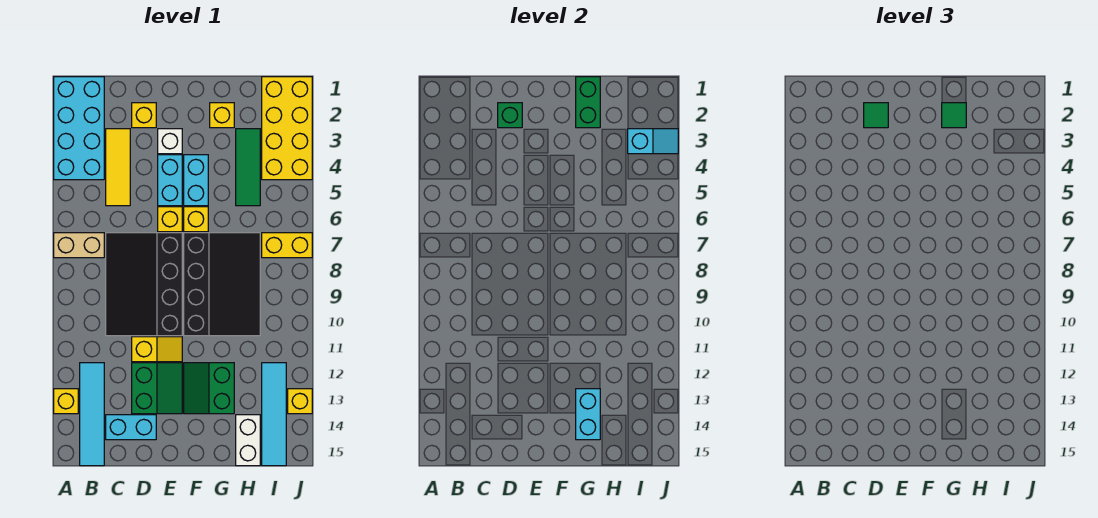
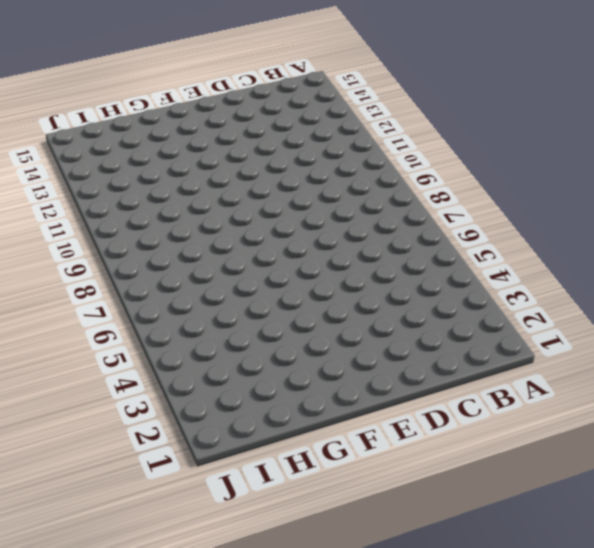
none -> cyan 2x4 brick [54,77,104,180]
none -> tan 1x2 brick [54,233,104,258]
none -> yellow 1x1 brick [54,389,78,414]
none -> cyan 1x4 tile [80,363,104,466]

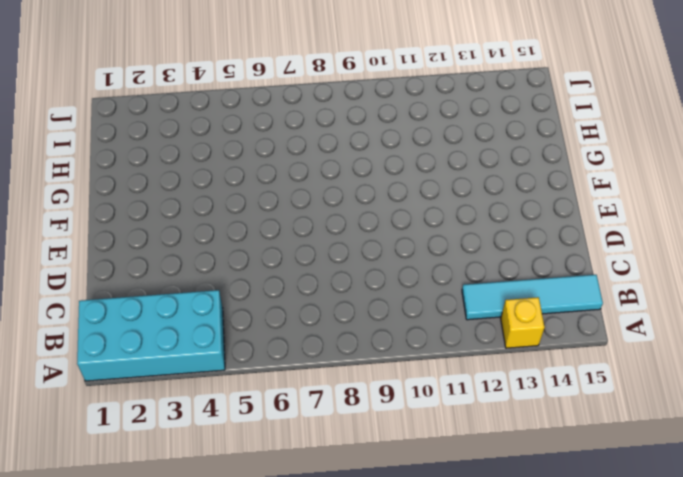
none -> tan 1x2 brick [54,233,104,258]
none -> yellow 1x3 tile [106,129,130,206]
none -> black 3x4 slope [106,233,182,336]
none -> cyan 1x2 brick [106,415,156,440]

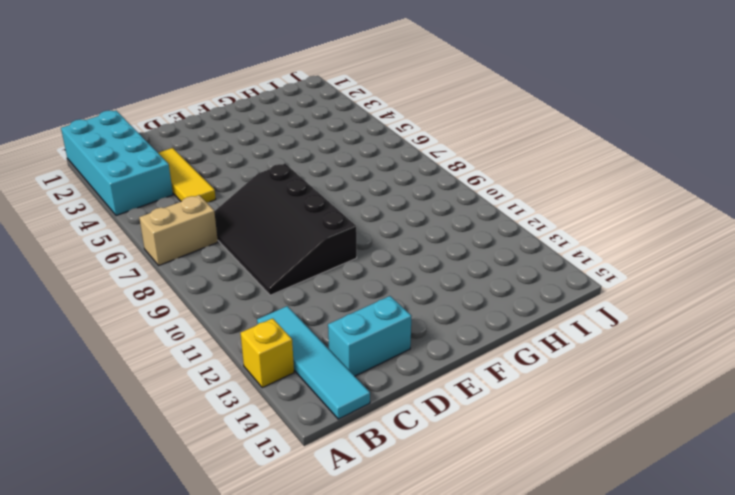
none -> yellow 1x1 brick [132,103,156,128]
none -> yellow 1x2 slope [132,337,182,362]
none -> green 2x2 slope [132,363,182,414]
none -> white 1x1 brick [158,129,182,154]

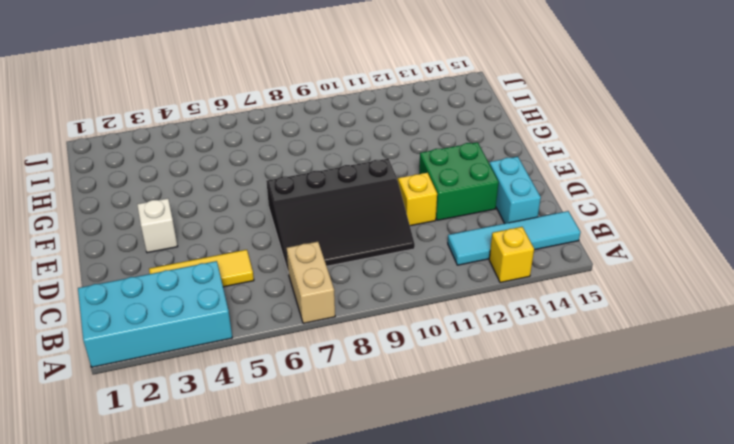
green 2x2 brick [419,142,499,220] -> green 2x2 slope [132,363,182,414]
none -> yellow 1x1 brick [132,103,156,128]
none -> cyan 1x2 brick [158,155,182,206]
none -> yellow 1x1 brick [158,207,182,232]
none -> cyan 1x2 brick [184,155,208,206]

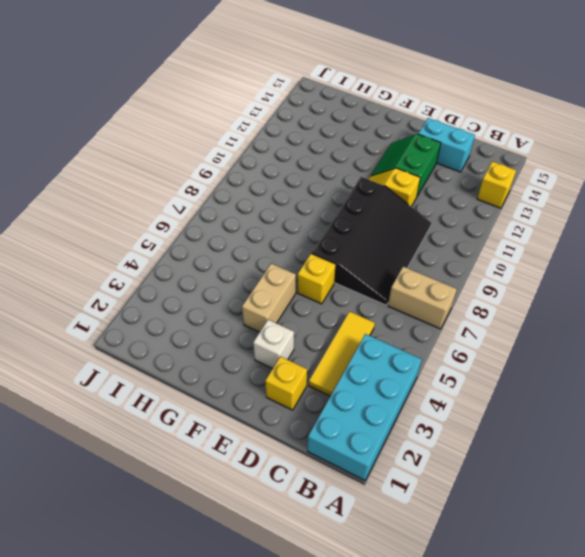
tan 1x2 brick [242,264,296,332] -> cyan 1x2 brick [184,155,208,206]
none -> cyan 1x4 tile [80,363,104,466]
none -> cyan 1x2 brick [158,155,182,206]
none -> yellow 1x1 brick [184,207,208,232]
none -> black 3x4 slope [184,233,260,336]

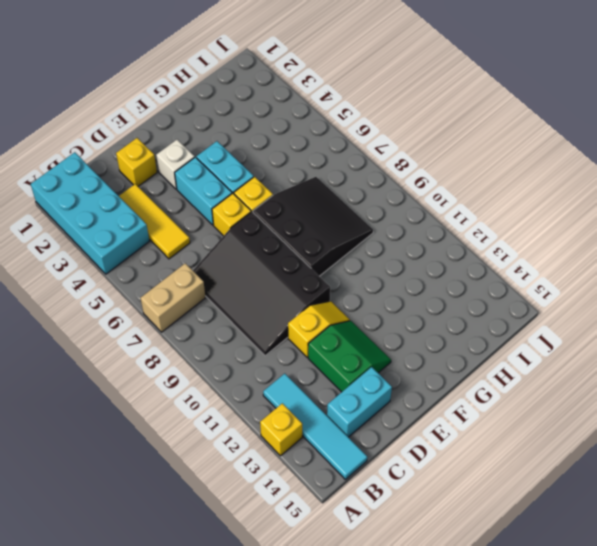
black 3x3 slope [253,177,373,276] -> black 3x4 slope [184,233,260,336]
none -> green 2x2 slope [184,363,234,414]
none -> yellow 1x1 brick [210,103,234,128]
none -> green 1x3 tile [236,129,260,206]
none -> white 1x2 brick [236,415,260,466]

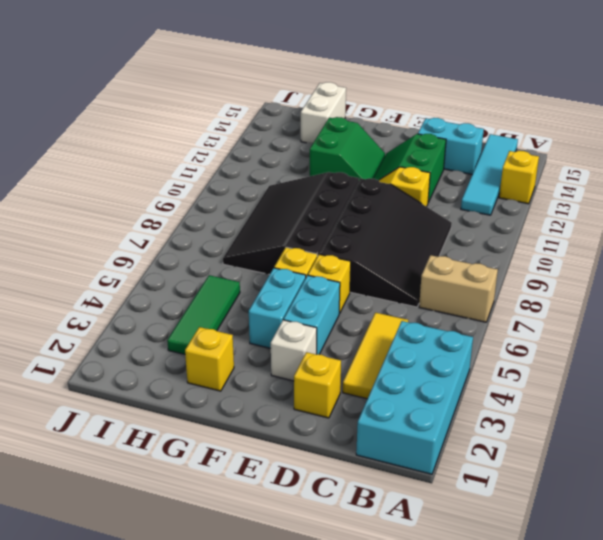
none -> yellow 2x4 brick [262,77,312,180]
none -> yellow 1x2 brick [262,233,312,258]
none -> cyan 1x4 tile [262,363,286,466]
none -> yellow 1x1 brick [288,389,312,414]

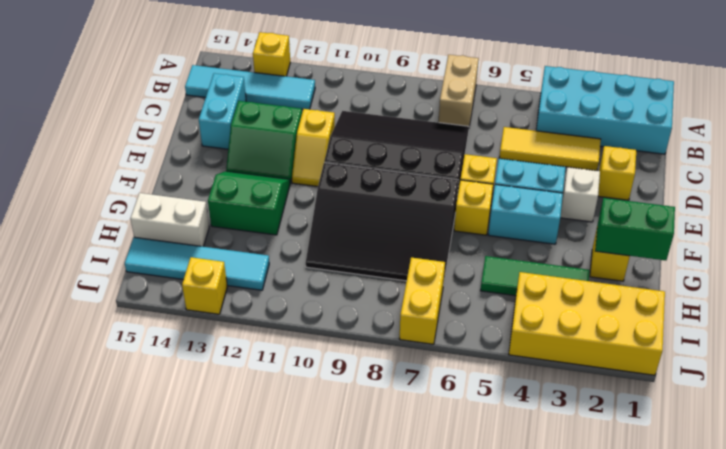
none -> green 1x1 brick [498,103,522,128]
none -> cyan 1x2 brick [576,389,600,440]
none -> cyan 1x2 slope [628,129,678,154]
none -> green 1x1 tile [864,103,888,128]

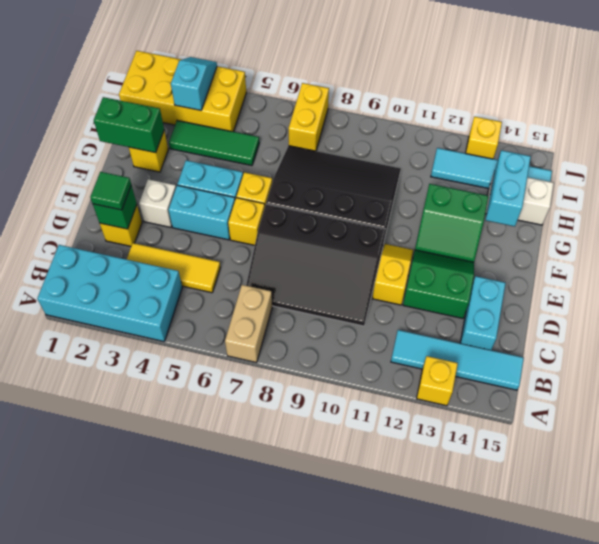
cyan 1x2 brick [486,150,531,227] -> cyan 1x2 brick turned to [576,389,600,440]
none -> green 1x1 tile [942,103,966,128]

